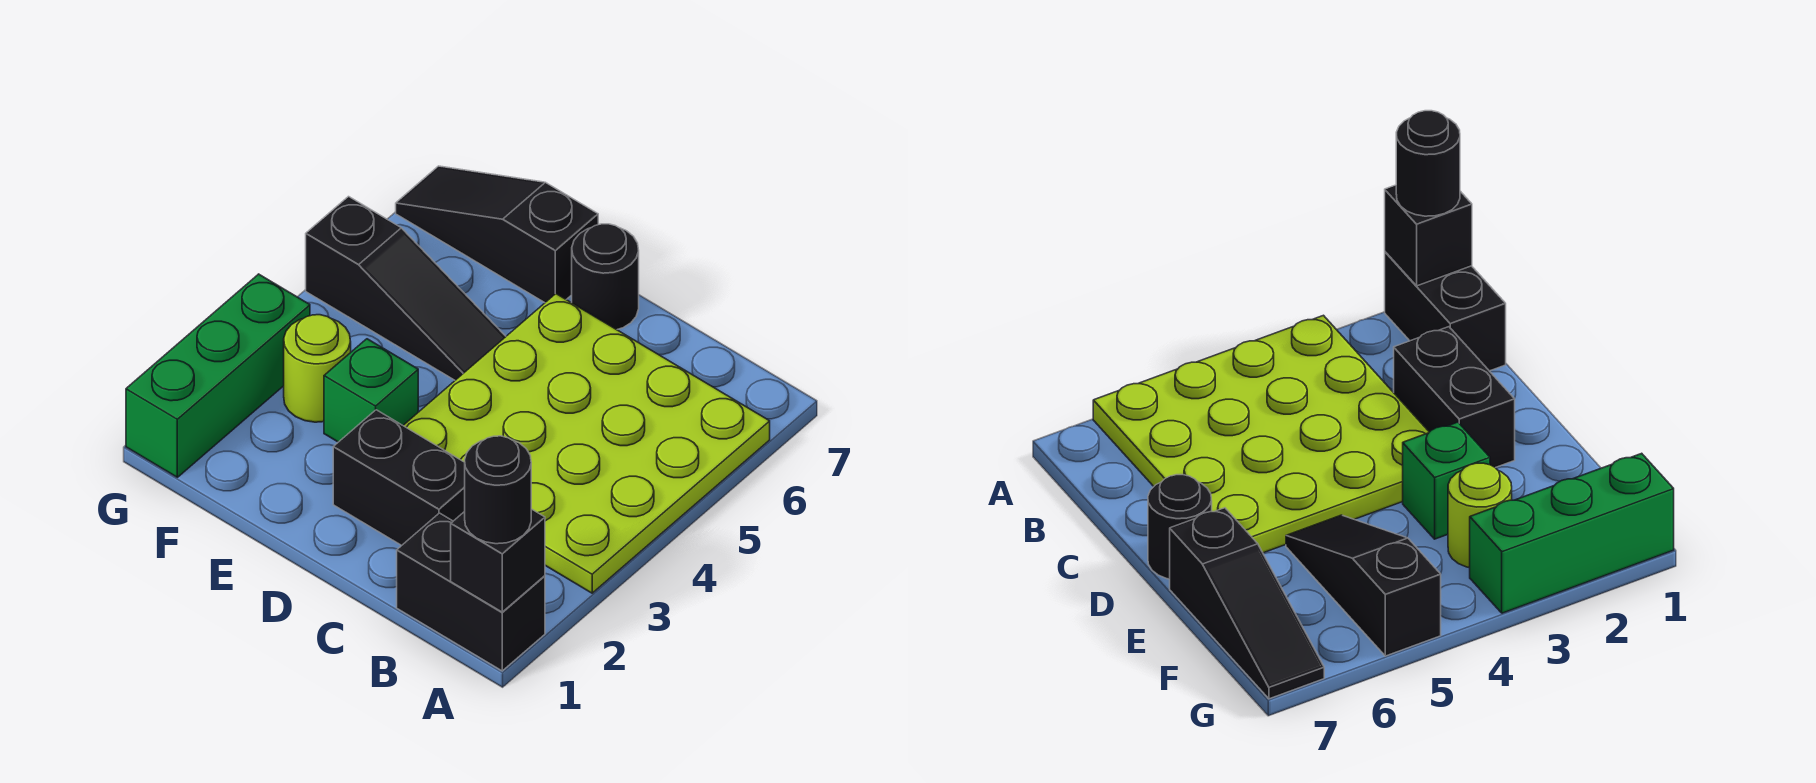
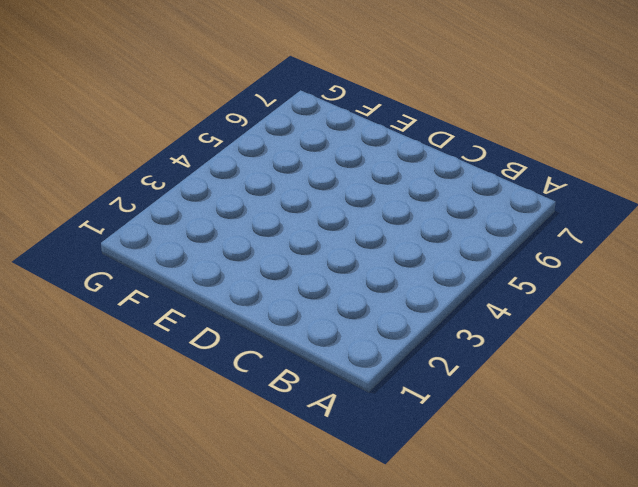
none -> black 1x2 brick [397,513,545,671]
none -> lime 4x4 plate [403,294,770,593]

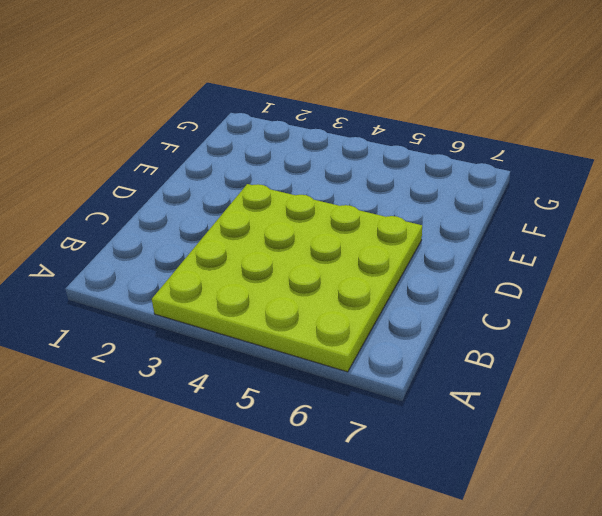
none -> black 1x2 brick [397,513,545,671]
none -> black 1x2 brick [333,410,465,545]

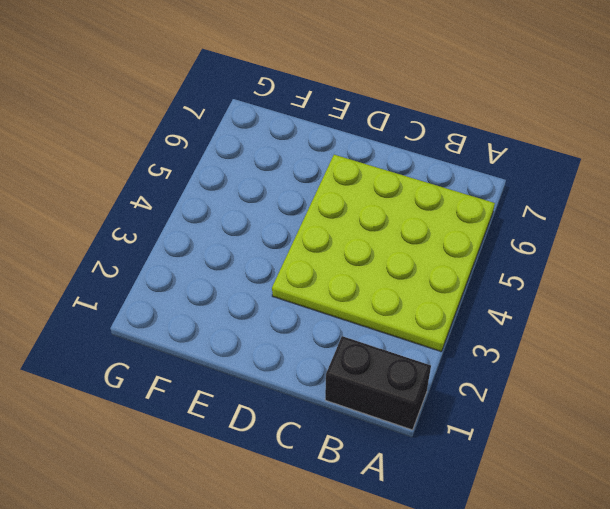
none -> black 1x2 brick [333,410,465,545]
none -> black 1x1 round brick [572,224,639,330]

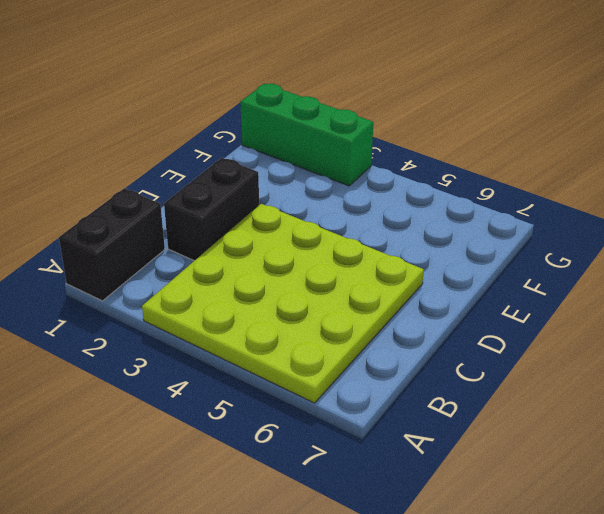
none -> black 1x1 round brick [572,224,639,330]
none -> green 1x1 brick [324,339,418,442]

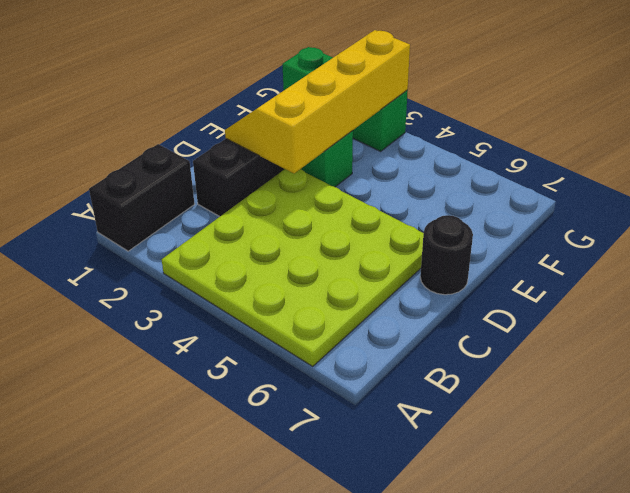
yellow 2x4 slope [225,30,410,173] -> none
none -> black 1x3 slope [306,197,506,380]
none -> black 1x3 slope [396,166,598,303]

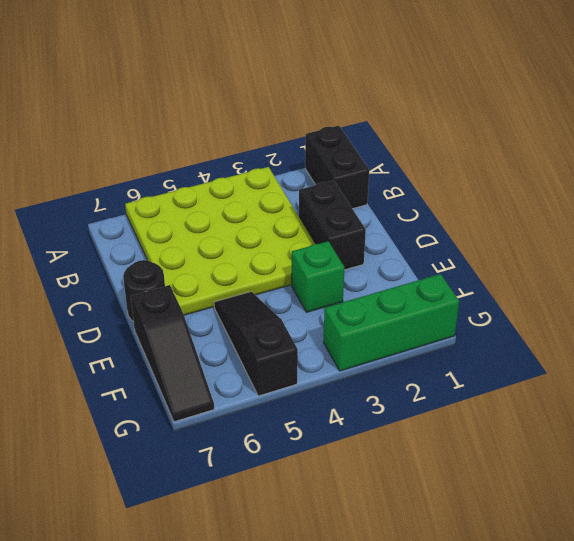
none -> lime 1x1 round brick [284,315,351,422]
none -> black 1x1 brick [451,509,545,612]

